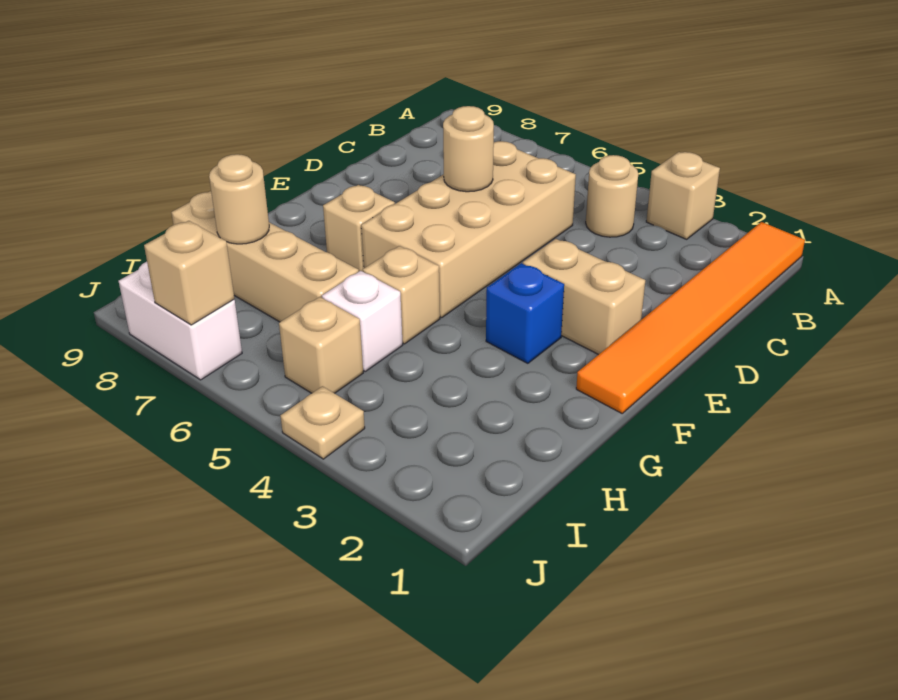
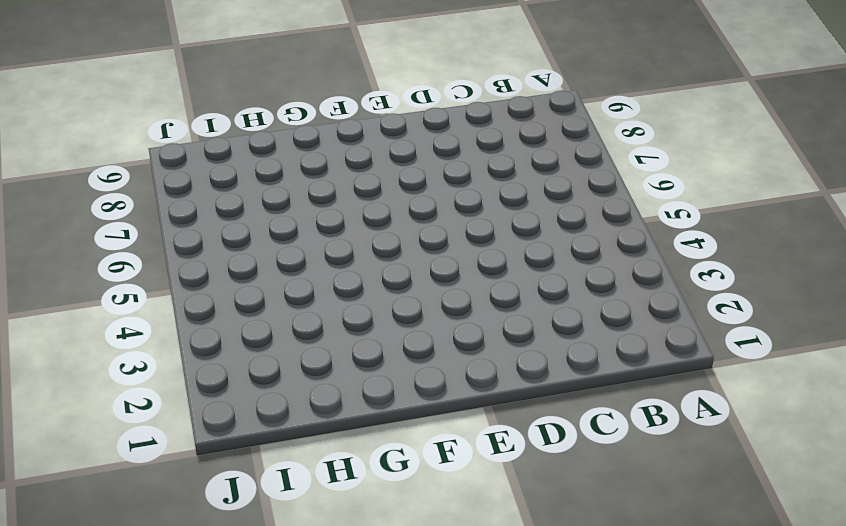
none -> orange 1x6 tile [576,222,805,413]
none -> tan 1x1 brick [646,152,720,239]
none -> tan 1x1 round brick [586,155,638,237]

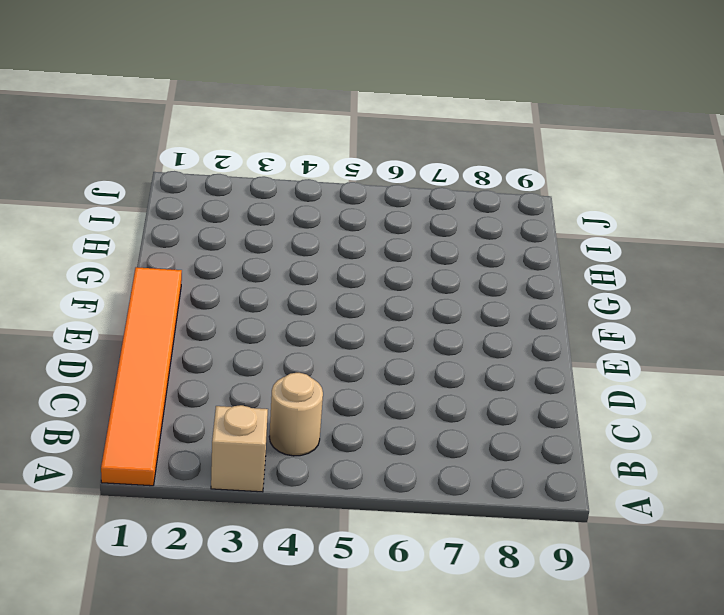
none -> tan 2x4 brick [361,141,576,318]
none -> tan 1x2 brick [523,239,645,355]
none -> blue 1x1 brick [486,263,564,363]

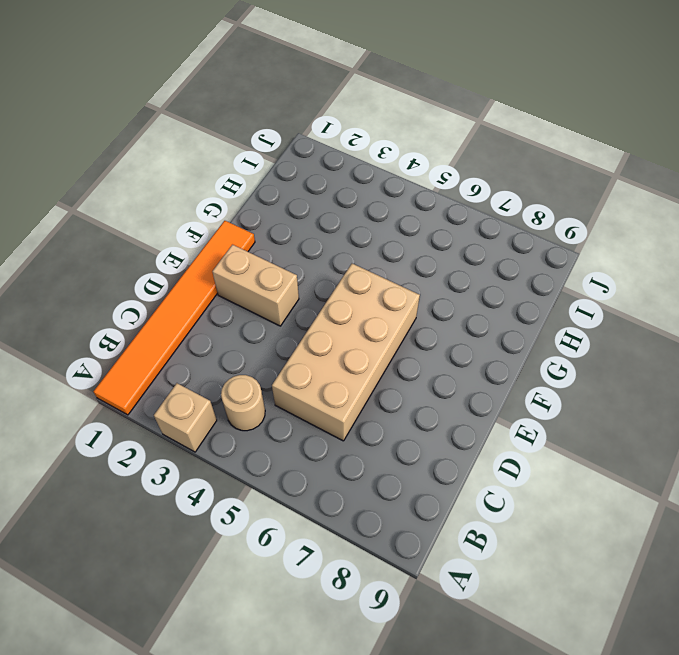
none -> blue 1x1 brick [486,263,564,363]
none -> tan 1x1 brick [323,185,395,271]
none -> tan 1x1 brick [363,246,440,344]

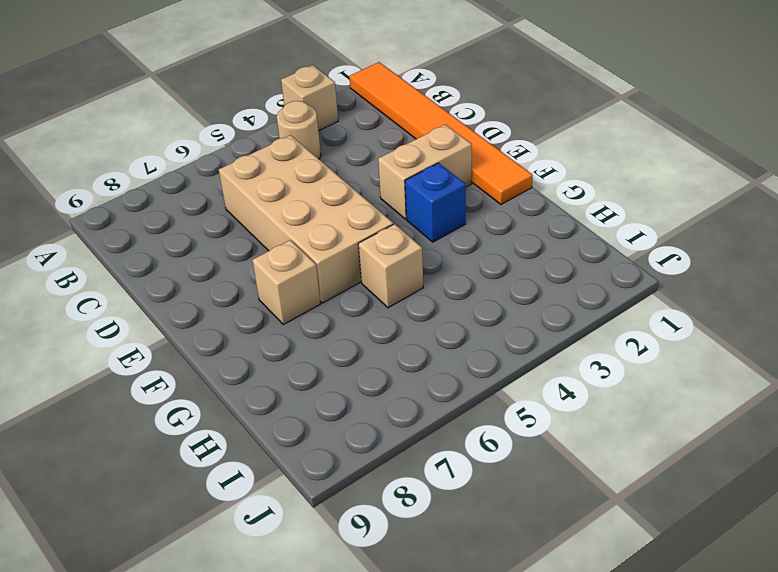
none -> white 1x1 brick [322,271,403,371]
none -> tan 1x4 brick [171,191,359,322]
none -> tan 1x1 brick [279,297,363,393]

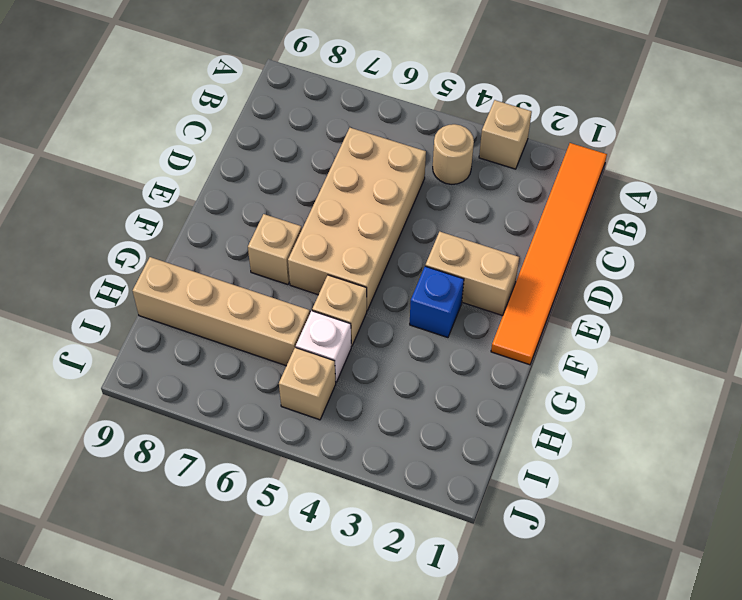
none -> tan 1x1 plate [281,386,365,459]
none -> white 1x2 brick [119,262,242,380]
none -> tan 1x1 round brick [443,106,494,192]

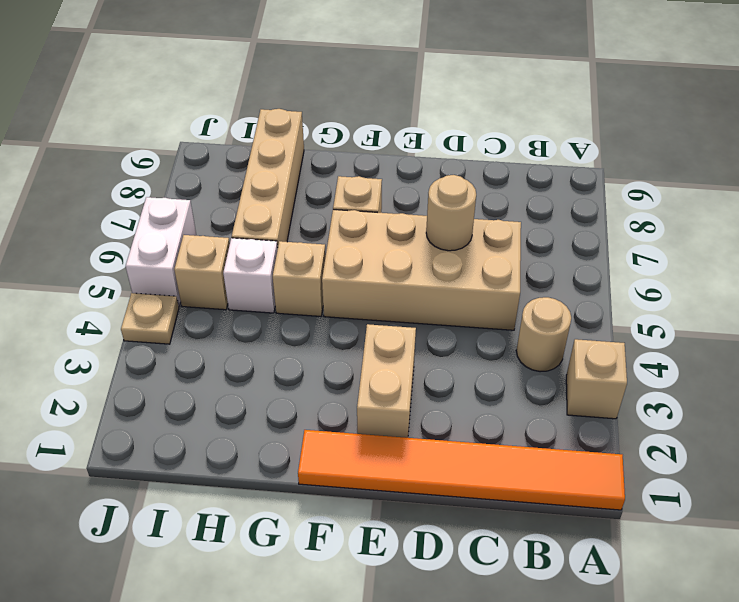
white 1x2 brick [126,197,196,306] -> white 1x2 brick moved to [119,262,242,380]
none -> blue 1x1 brick [486,263,564,363]
none -> tan 1x1 round brick [209,154,269,244]
none -> tan 1x1 brick [144,221,234,325]

